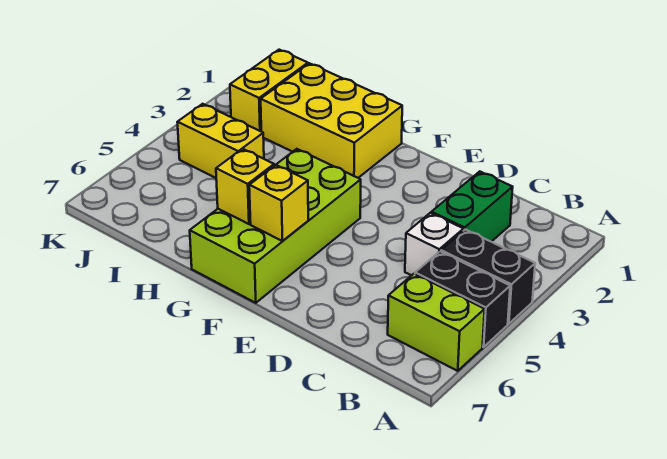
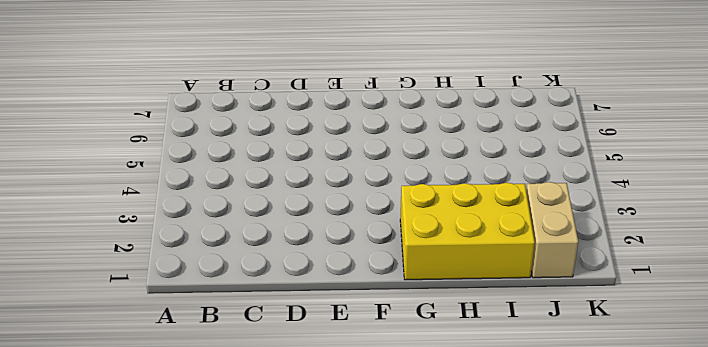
tan 1x2 brick [526,182,578,278] -> yellow 1x2 brick [230,50,308,131]
none -> black 1x2 brick [441,230,535,324]
none -> black 1x2 brick [415,251,510,347]

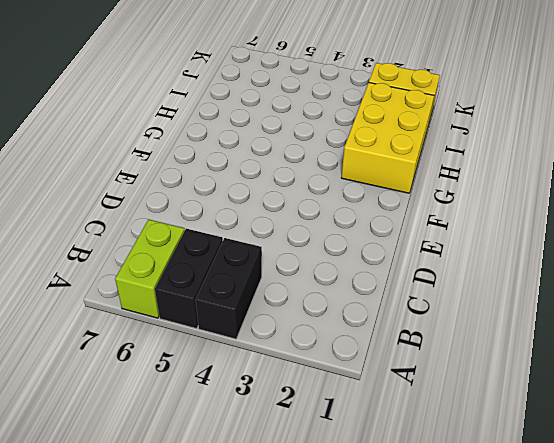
none -> green 1x2 brick [432,171,513,242]
none -> white 1x1 brick [405,213,464,275]

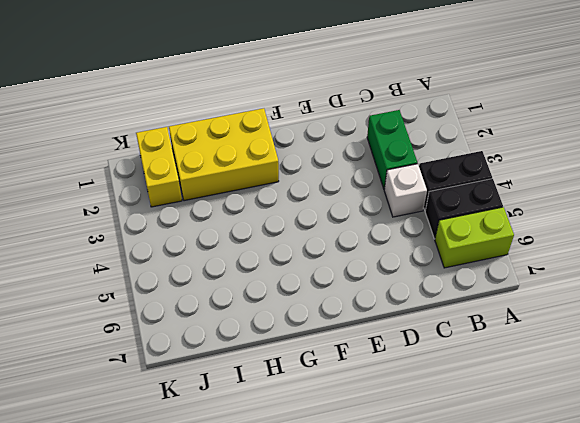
none -> lime 2x4 brick [190,149,361,303]
none -> yellow 1x2 brick [177,104,264,178]

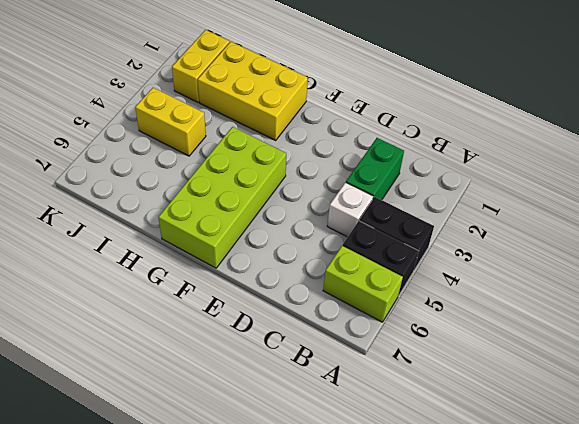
none -> yellow 1x1 brick [249,165,308,241]
none -> yellow 1x1 brick [216,149,274,224]

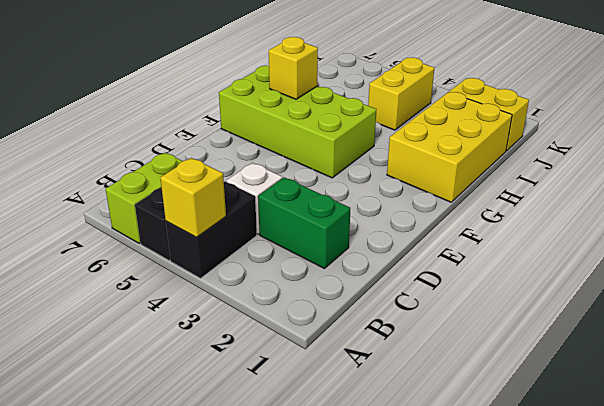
yellow 1x1 brick [160,158,226,237] -> yellow 1x1 brick moved to [249,165,308,241]

